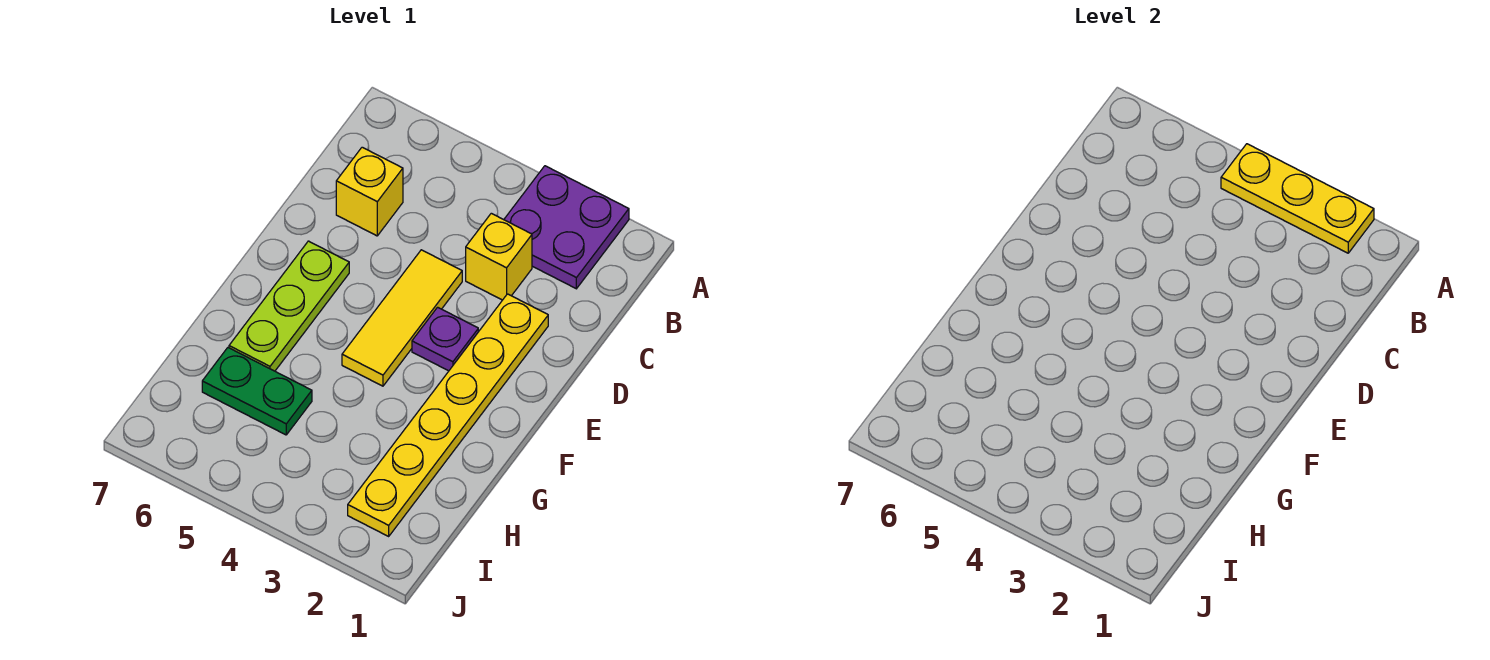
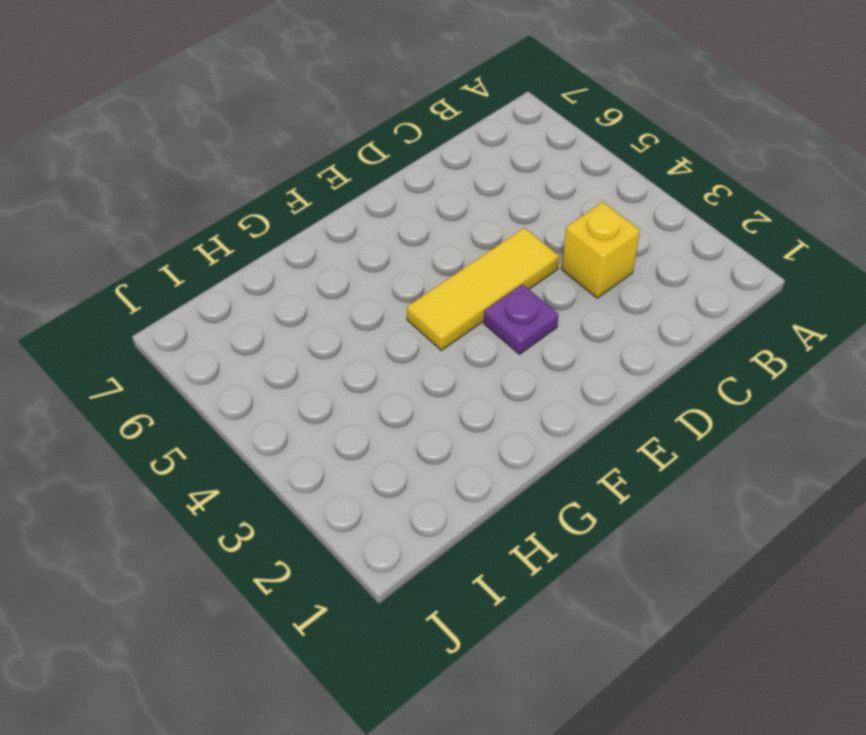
none -> purple 2x2 plate [504,166,629,289]
none -> yellow 1x1 brick [336,147,403,236]

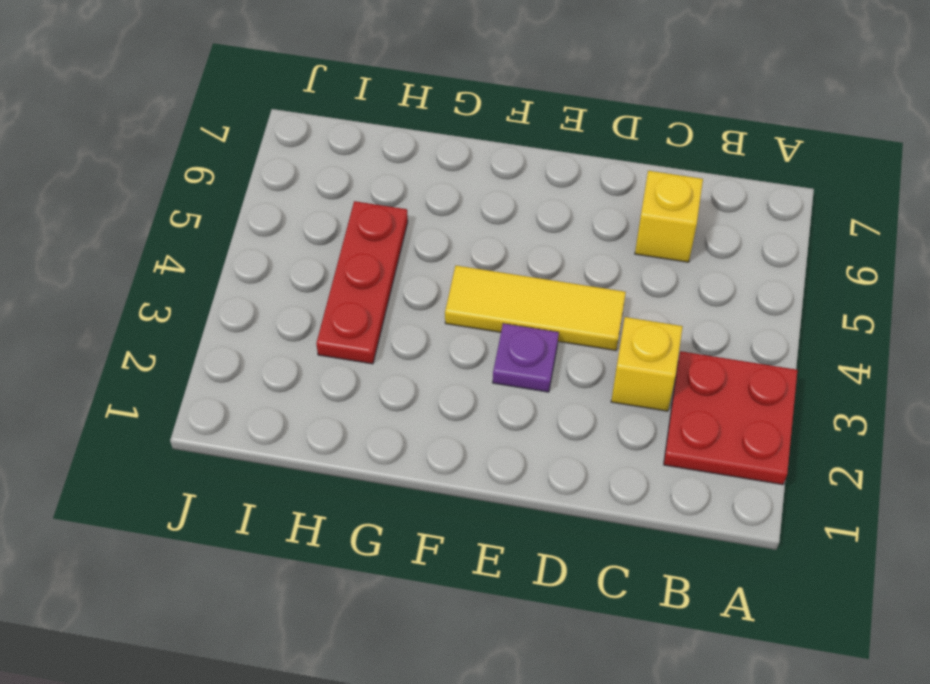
red 2x2 plate [664,351,797,485] -> purple 2x2 plate [504,166,629,289]
red 1x3 plate [316,201,408,364] -> green 1x2 plate [202,348,312,435]
none -> yellow 1x6 plate [348,294,548,536]
none -> lime 1x3 plate [229,241,349,371]

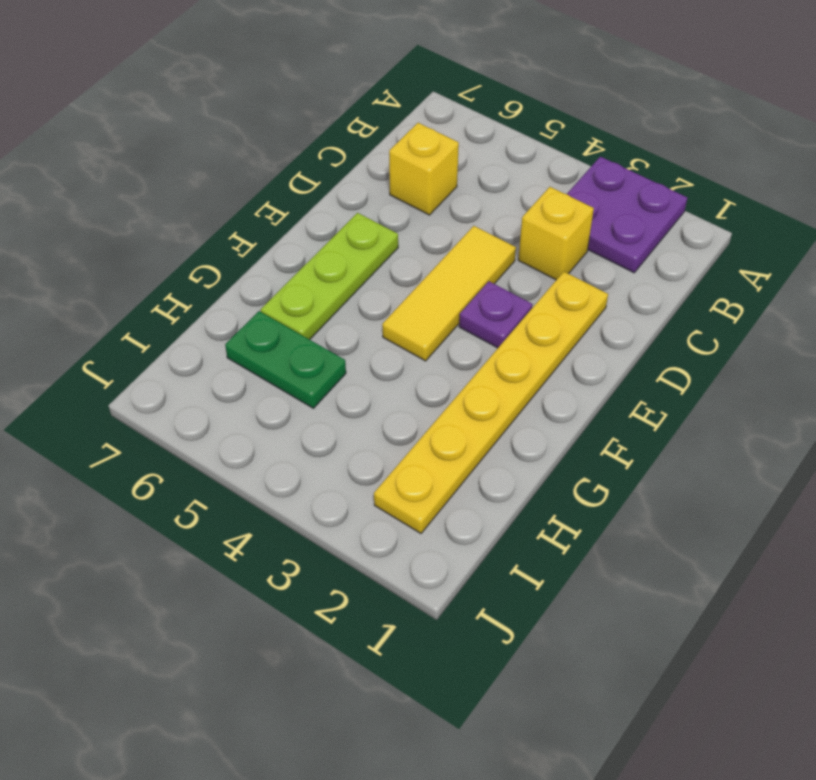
none -> yellow 1x3 plate [1221,144,1374,253]

